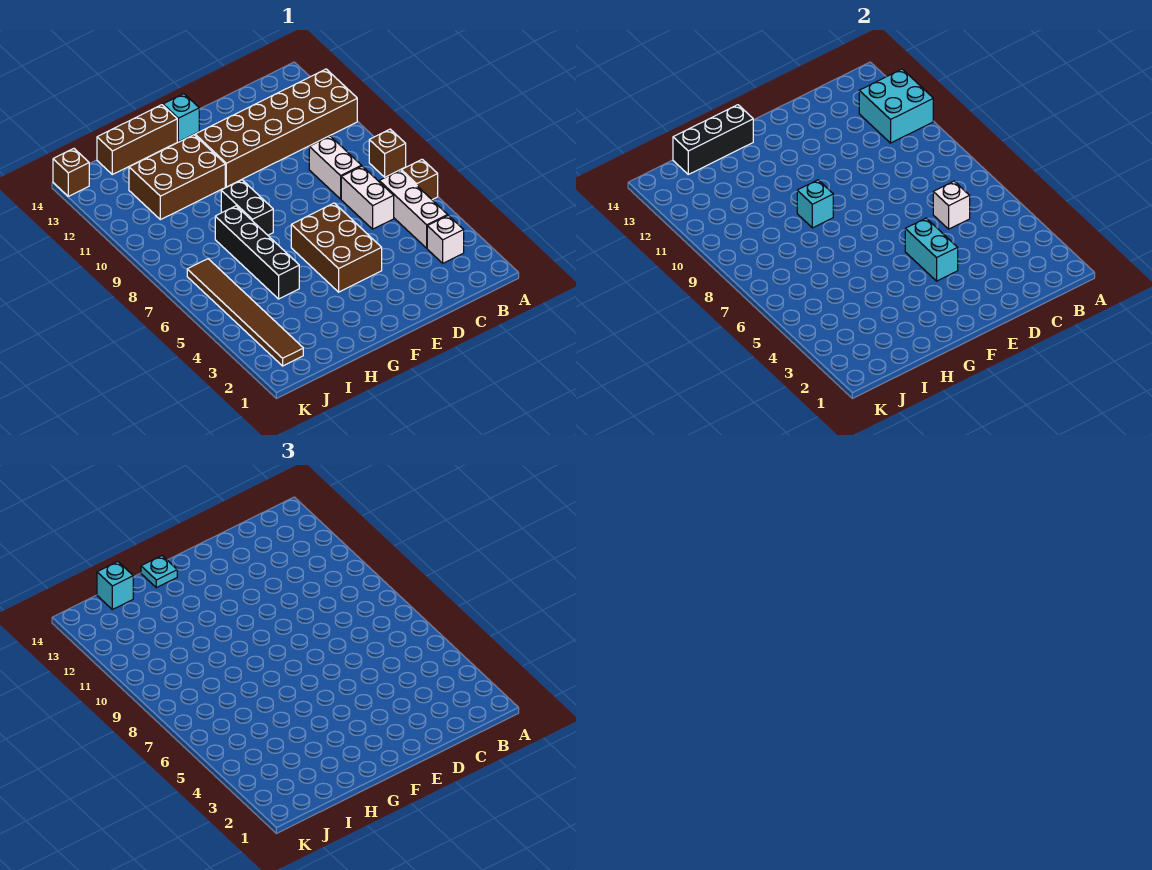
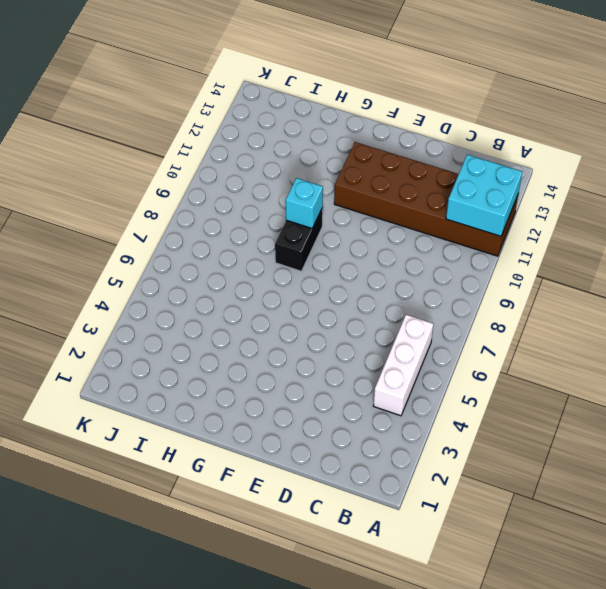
none -> brown 1x1 brick [401,159,438,200]
none -> brown 1x1 brick [369,129,406,177]
none -> white 1x1 brick [427,215,464,263]

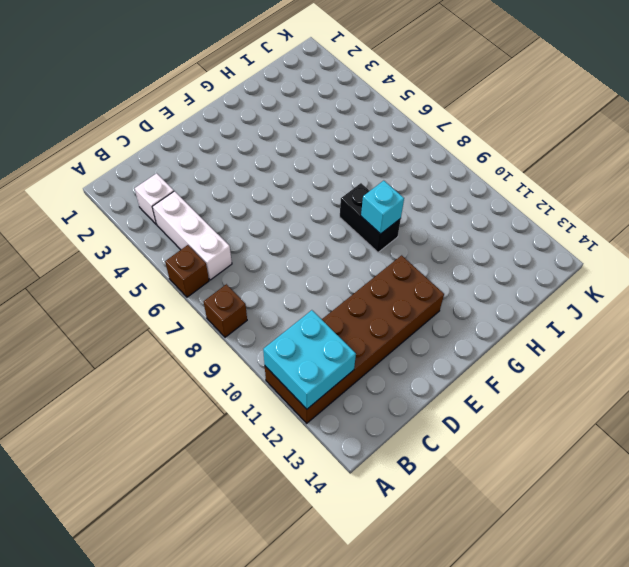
none -> white 1x2 brick [341,166,394,229]
none -> white 1x2 brick [309,136,362,199]
none -> brown 2x3 brick [291,203,382,292]

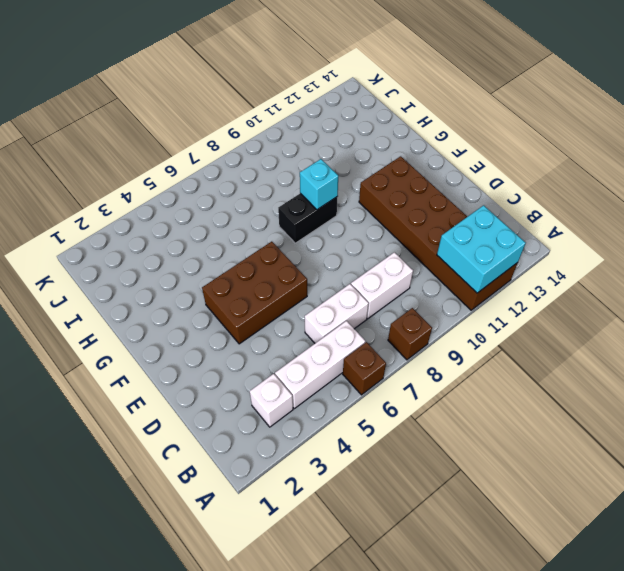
none -> cyan 1x1 brick [163,94,199,142]
none -> brown 2x3 brick [129,135,225,220]
none -> brown 1x3 brick [97,105,177,174]

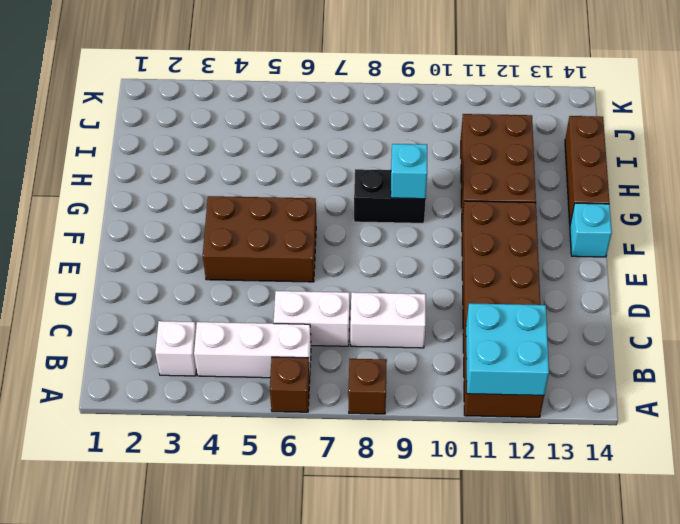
none -> black 1x4 brick [215,206,299,299]
none -> brown 1x6 tile [187,259,303,366]
none -> brown 1x1 brick [53,149,89,196]

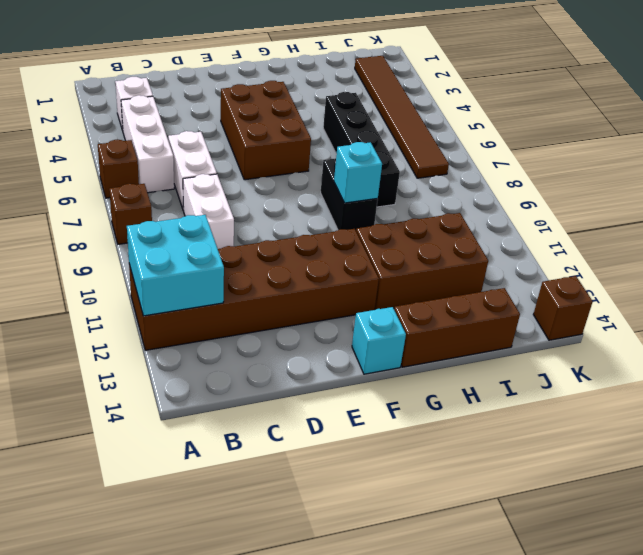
none -> white 1x1 brick [933,181,970,229]
none -> cyan 1x2 brick [905,218,958,281]
none -> black 1x3 brick [673,105,753,174]

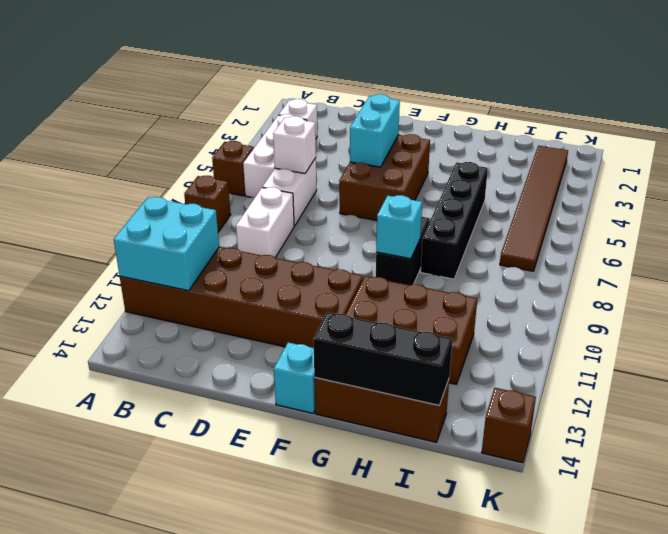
none -> cyan 1x1 plate [141,556,177,588]
none -> cyan 1x1 brick [97,562,133,609]

